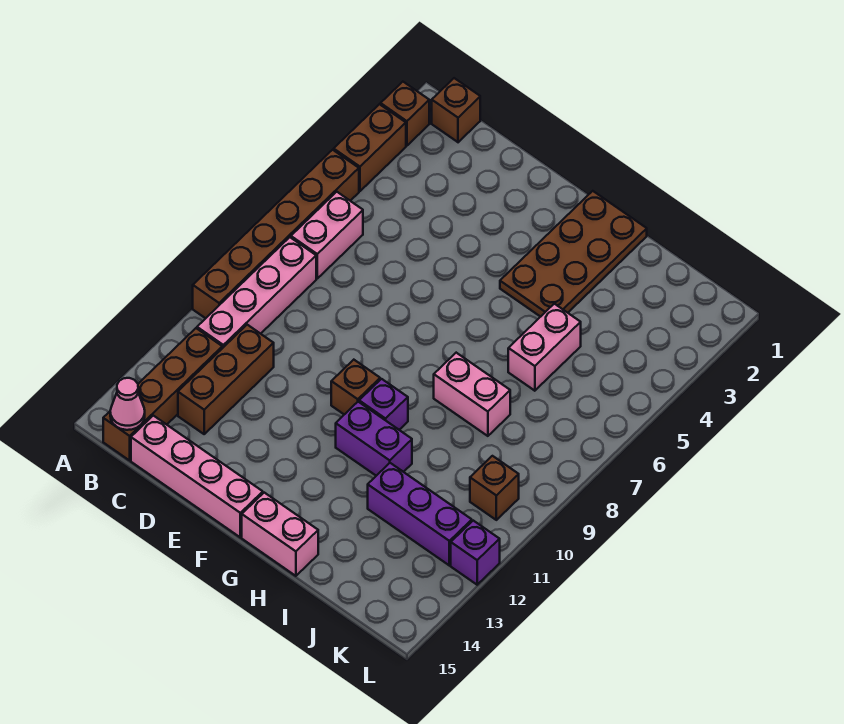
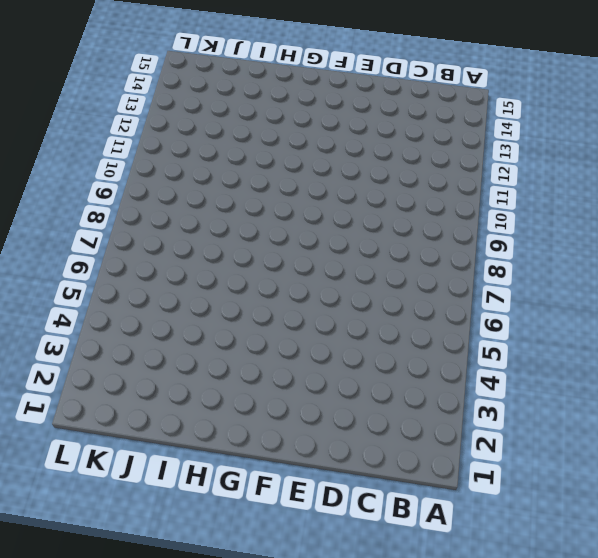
none -> brown 1x1 brick [381,82,429,146]
none -> brown 1x2 brick [334,104,406,191]
none -> brown 1x6 brick [193,150,359,318]

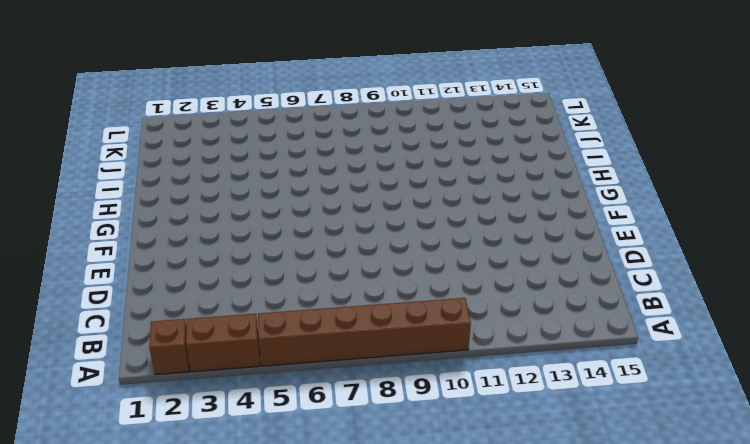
none -> brown 1x1 brick [432,78,480,142]
none -> pink 1x2 brick [291,192,363,278]
none -> pink 1x4 brick [197,237,316,348]

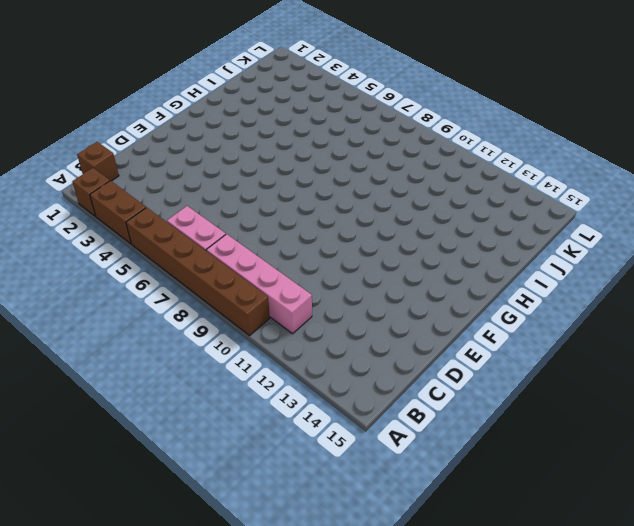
none -> brown 1x4 brick [103,328,222,460]
none -> brown 1x3 brick [178,325,274,434]
none -> pink 1x4 brick [131,416,263,537]

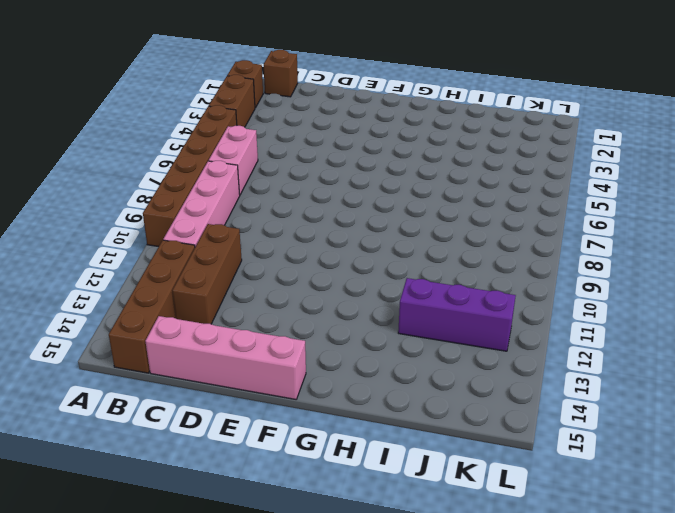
none -> brown 1x1 brick [331,360,380,414]
none -> brown 2x4 plate [500,191,647,317]
none -> purple 1x1 brick [359,379,408,430]

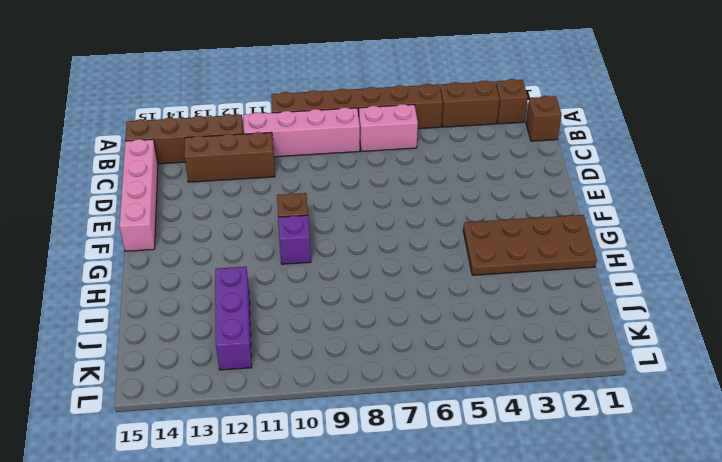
none -> purple 1x2 brick [336,402,412,476]
none -> pink 1x2 brick [242,493,318,576]
none -> pink 1x2 brick [434,353,510,436]

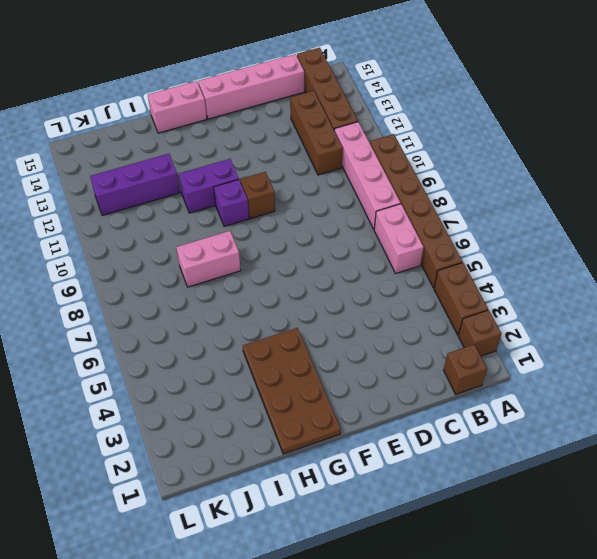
none -> pink 1x2 brick [508,304,581,391]
none -> brown 1x1 brick [470,456,519,520]
none -> purple 1x1 brick [451,521,500,585]

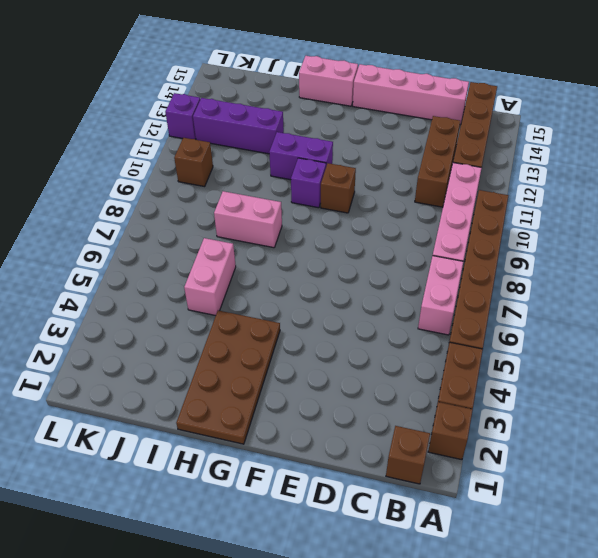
none -> pink 1x1 cone [110,378,145,430]

